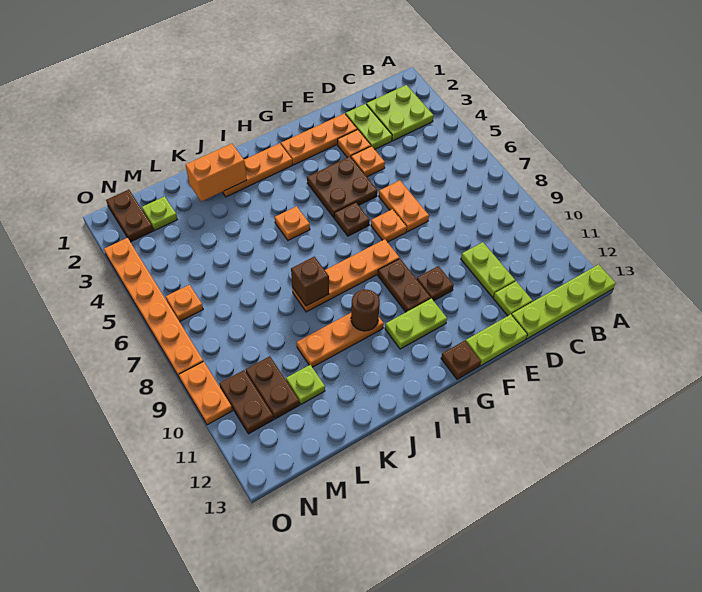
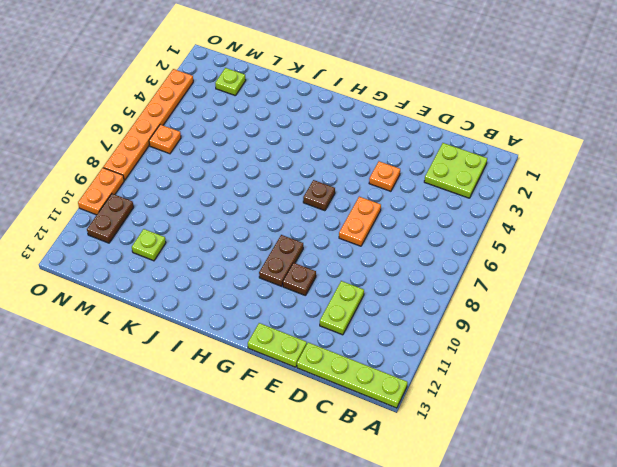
none -> lime 1x2 plate [346,104,392,149]
none -> lime 1x1 plate [493,281,532,316]
none -> orange 1x3 plate [281,113,357,165]
none -> orange 1x1 plate [338,129,371,157]

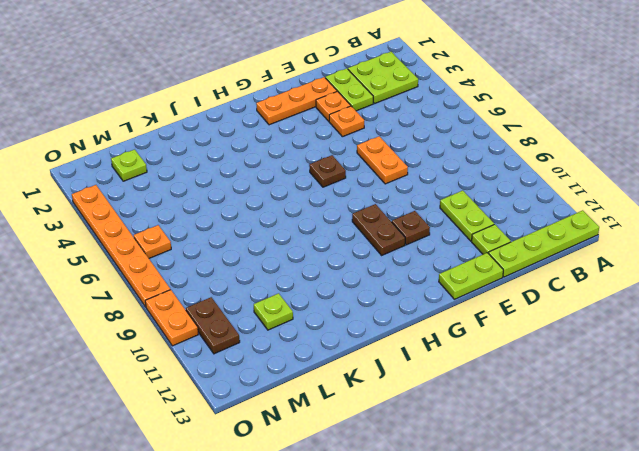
none -> brown 2x2 plate [307,157,377,218]
none -> orange 1x1 plate [371,209,407,242]
none -> orange 1x4 plate [292,239,399,312]
none -> lime 1x2 plate [385,298,447,349]

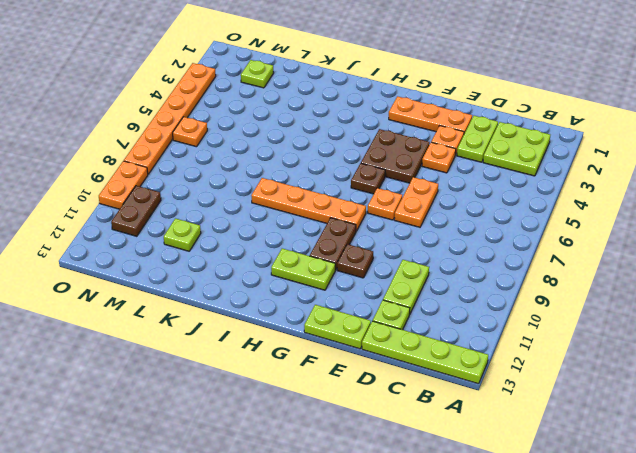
none -> brown 1x1 plate [441,341,481,379]
none -> orange 1x3 plate [223,143,292,197]
none -> orange 1x1 plate [275,206,310,240]
none -> orange 1x3 plate [297,313,384,367]

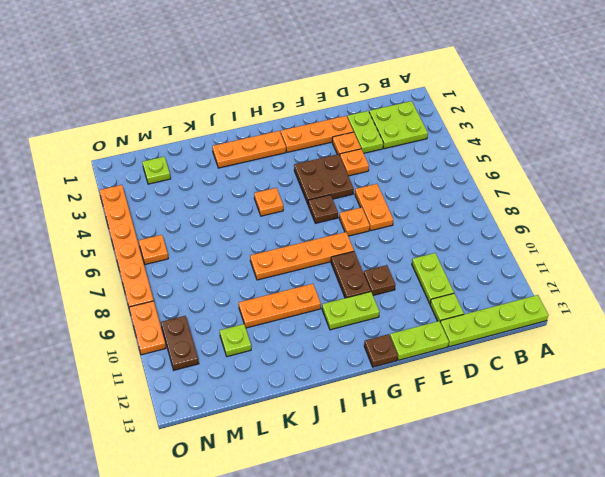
none -> brown 1x2 plate [246,356,300,419]
none -> brown 1x2 plate [106,190,153,242]
none -> brown 1x1 round brick [351,290,380,331]
none -> orange 1x2 brick [186,144,247,202]

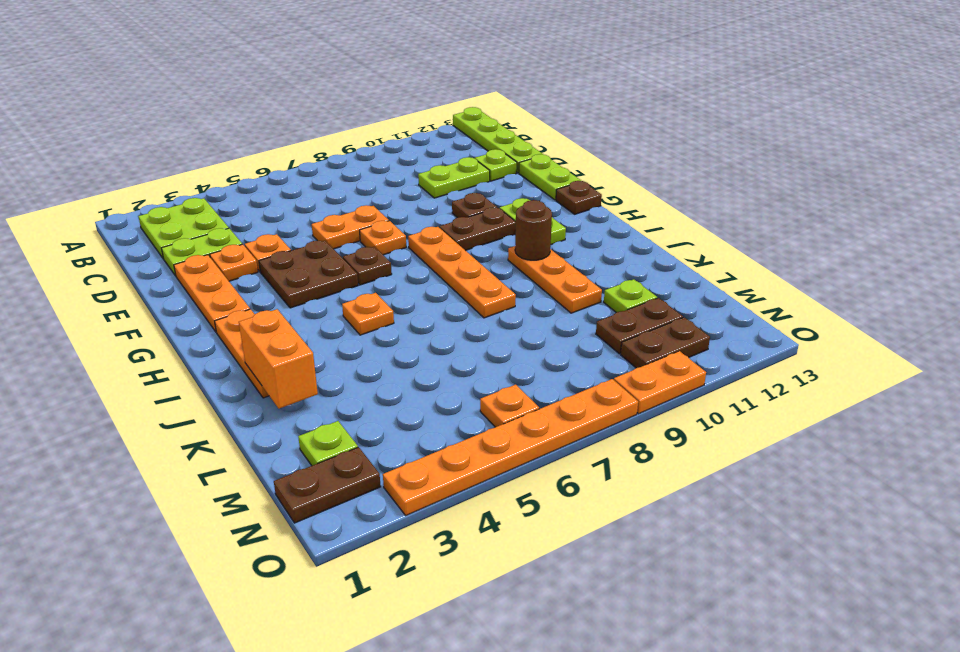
none -> brown 1x1 brick [291,256,329,306]

